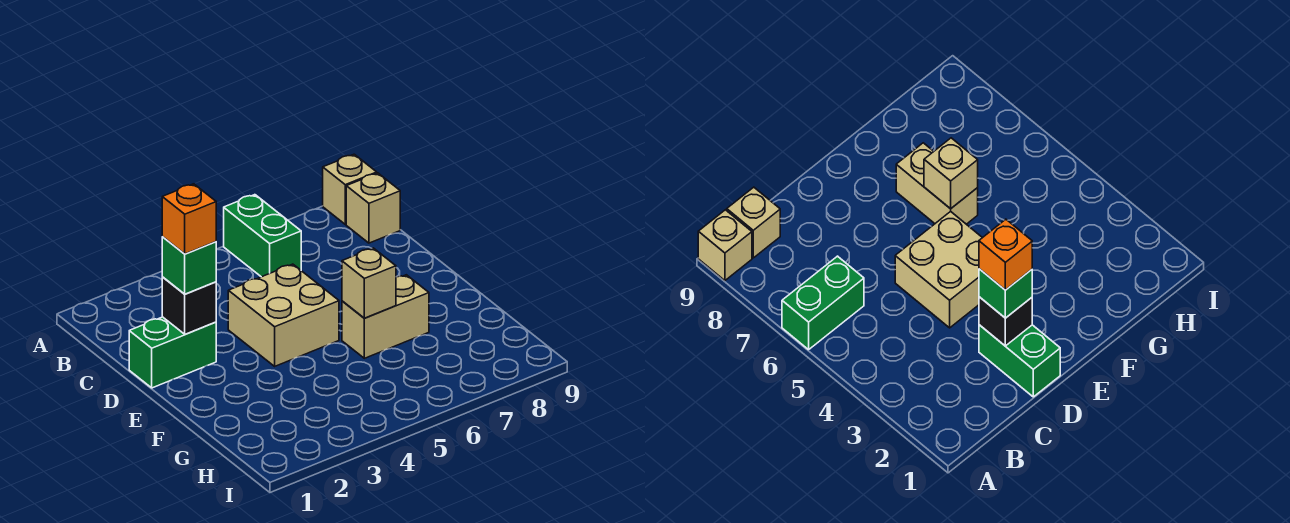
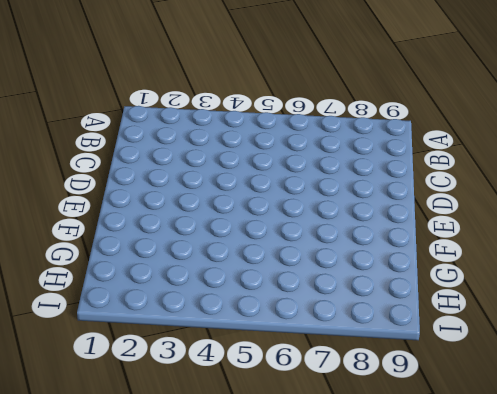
none -> green 1x2 brick [224,195,301,277]
none -> tan 1x1 brick [323,154,377,224]

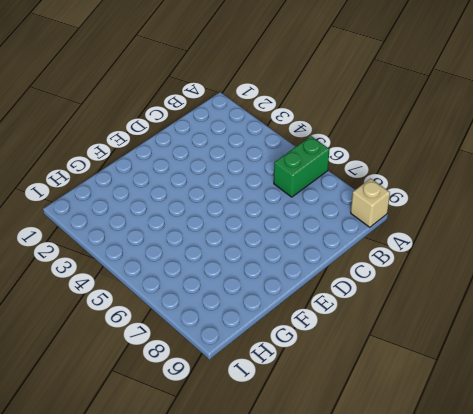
none -> tan 1x1 brick [346,173,400,243]
none -> green 1x2 brick [129,317,216,388]

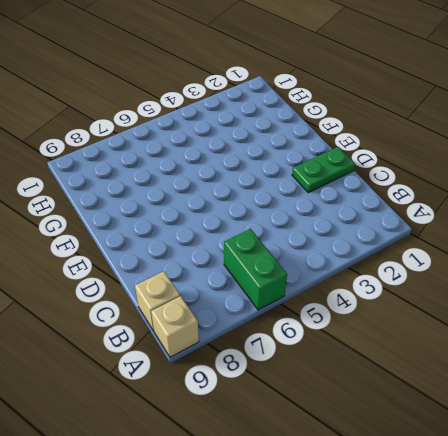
green 1x2 plate [292,147,355,193] -> green 1x2 brick [129,317,216,388]
none -> tan 2x2 brick [228,264,339,366]
none -> tan 1x2 brick [342,275,429,358]

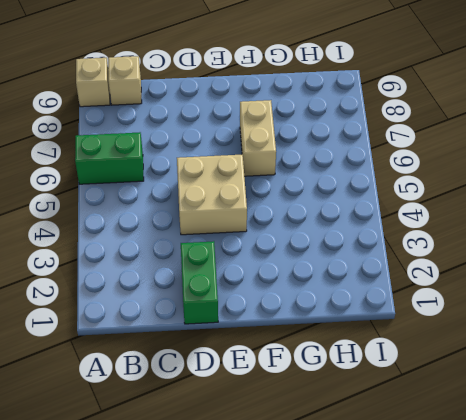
none -> black 1x1 brick [162,277,216,334]
none -> tan 1x1 brick [342,248,396,318]

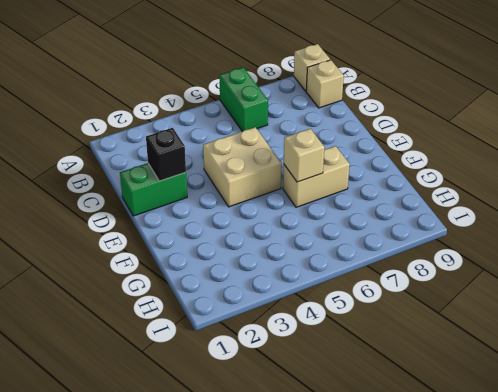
none -> green 1x1 brick [162,237,216,294]
none -> orange 1x1 brick [162,184,216,254]

